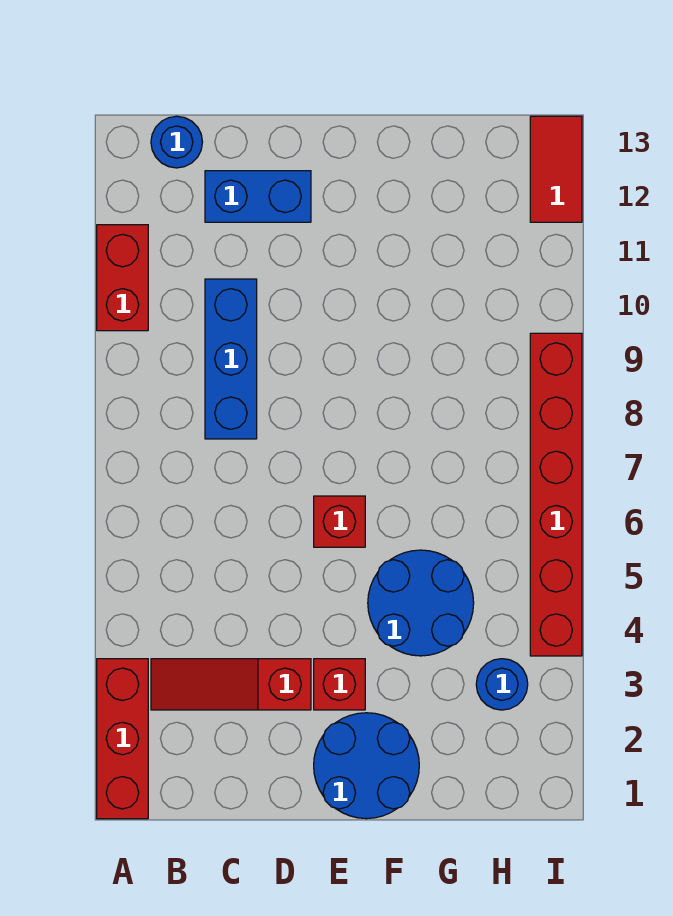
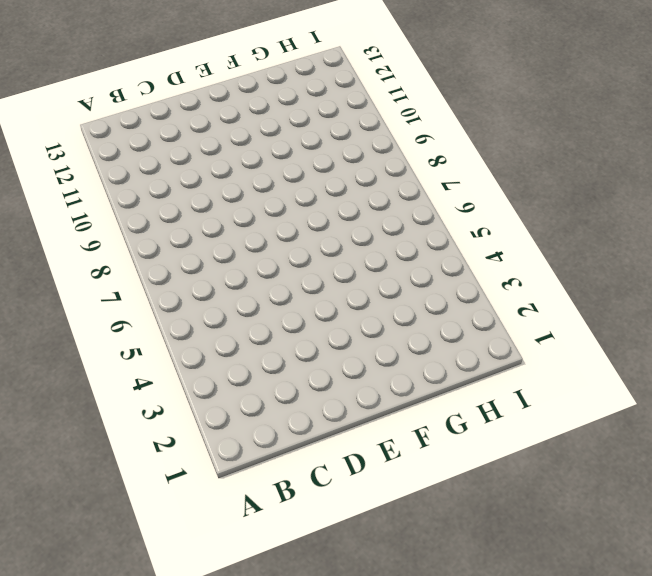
none -> red 1x3 brick [97,659,148,819]
none -> red 1x2 brick [97,225,148,331]
none -> red 1x3 slope [151,659,311,710]

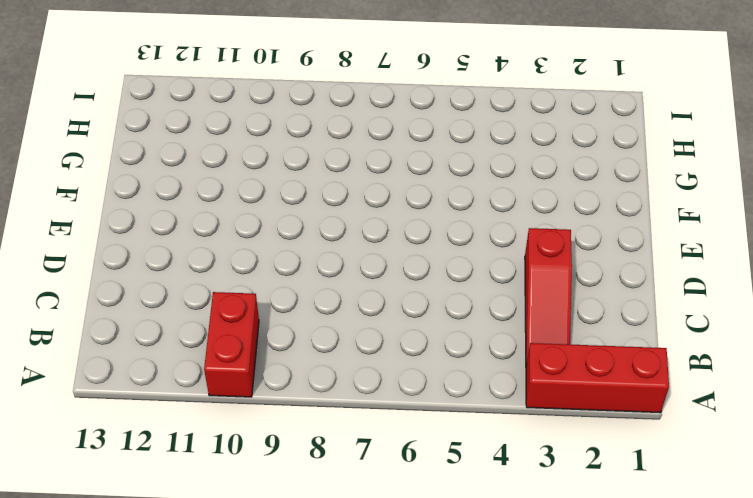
red 1x2 brick [204,292,259,397] -> red 1x2 brick turned to [97,225,148,331]
none -> blue 1x1 round brick [151,116,202,168]
none -> blue 1x3 brick [205,279,257,439]
none -> blue 1x2 brick [205,171,311,222]

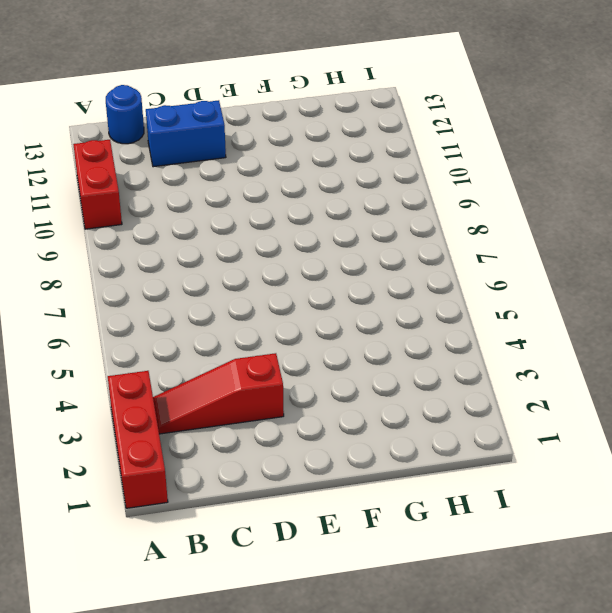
none -> blue 1x3 brick [205,279,257,439]
none -> blue 2x2 round brick [314,713,419,819]
none -> red 1x1 brick [314,659,365,710]

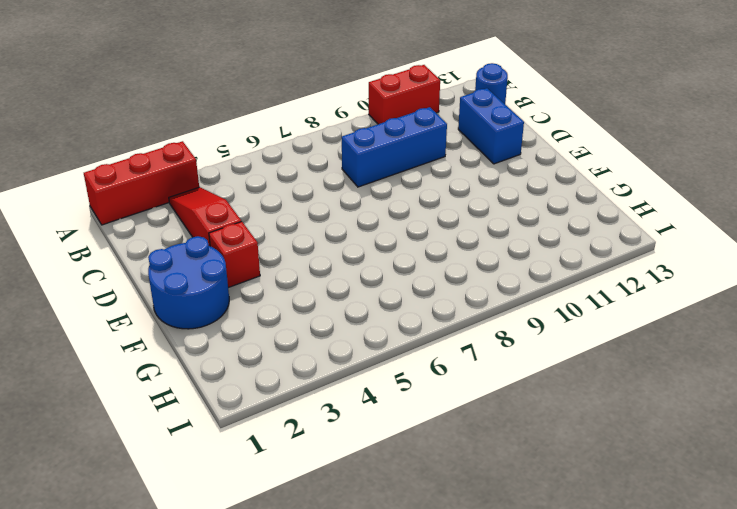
none -> red 1x1 brick [314,496,365,547]
none -> blue 2x2 round brick [368,550,474,656]
none -> blue 1x1 round brick [476,659,528,710]

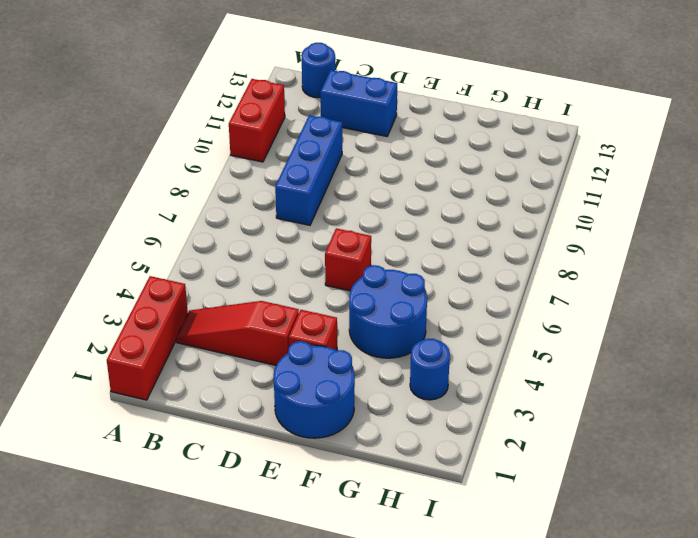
none -> red 1x6 brick [530,333,582,656]
none -> red 1x2 tile [530,116,582,222]

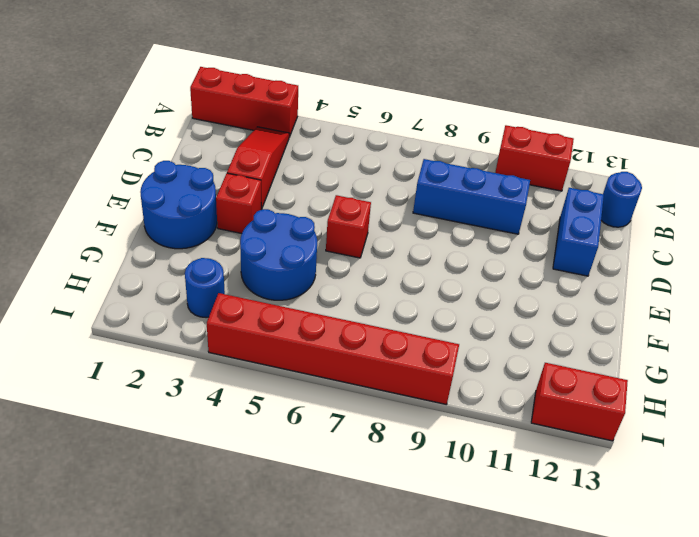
red 1x2 brick [531,363,628,441] -> red 1x2 tile [530,116,582,222]

